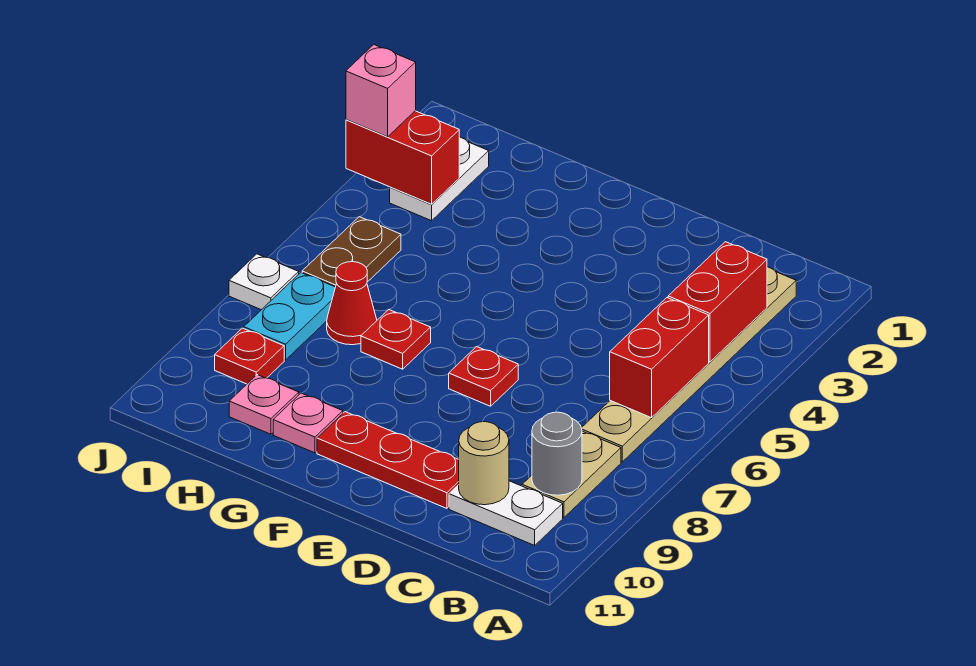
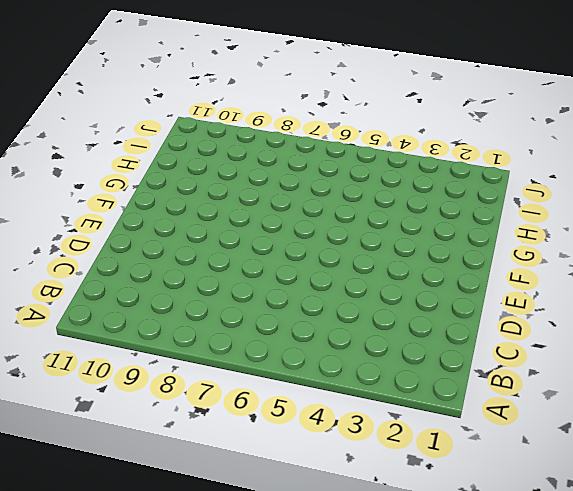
none -> tan 1x6 plate [582,267,796,462]
none -> tan 1x2 plate [522,431,621,518]
none -> white 1x2 plate [449,481,563,545]

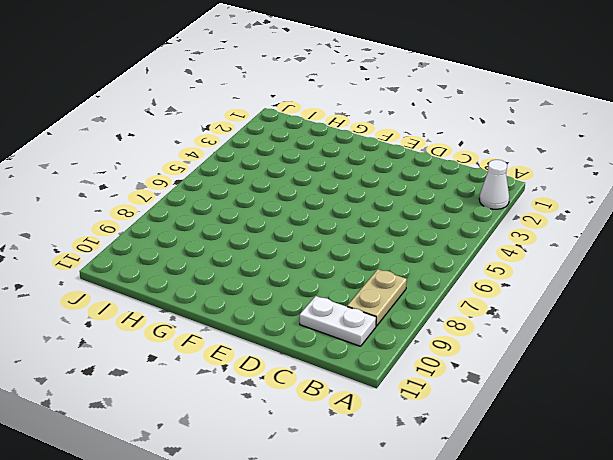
white 1x1 cone [479,160,509,209] -> none
none -> tan 1x6 plate [582,267,796,462]
none -> red 1x3 plate [317,412,459,508]
none -> red 1x1 plate [449,347,518,406]

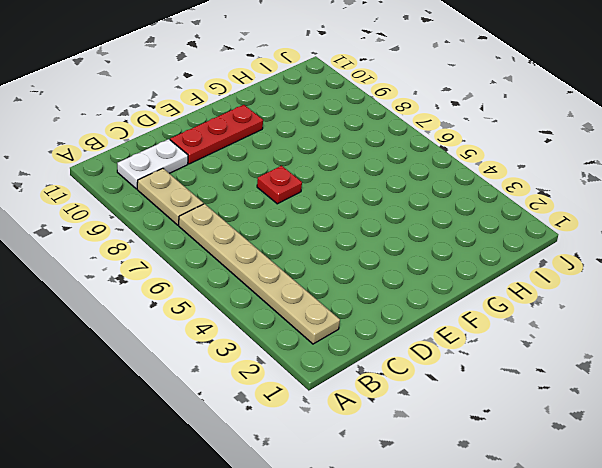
none -> red 1x1 plate [361,310,431,369]
none -> pink 1x1 plate [273,393,343,453]
none -> red 1x1 cone [327,262,377,345]

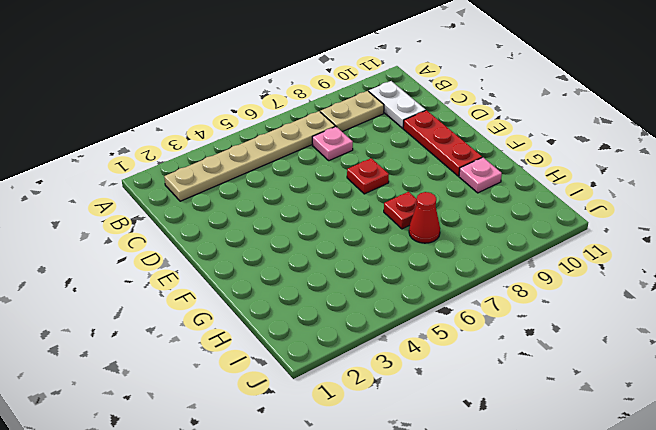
pink 1x1 plate [312,126,353,161] -> pink 1x1 plate moved to [229,375,299,434]
none -> white 1x2 plate [390,137,489,221]
none -> brown 1x2 plate [302,217,401,287]
none -> cyan 1x2 plate [244,273,335,360]

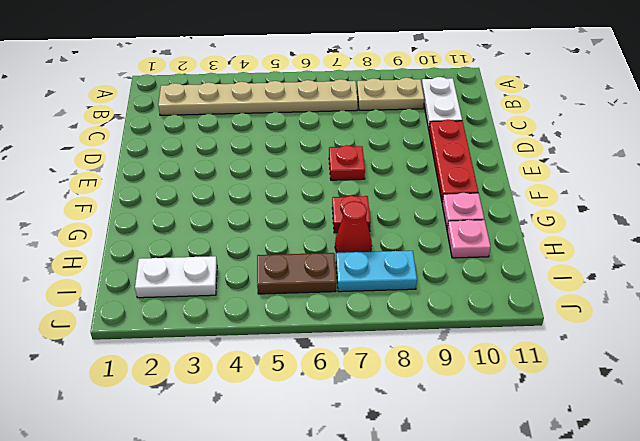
none -> red 1x1 plate [215,328,284,384]
none -> white 1x1 plate [229,254,299,310]
none -> red 1x2 brick [668,242,767,362]

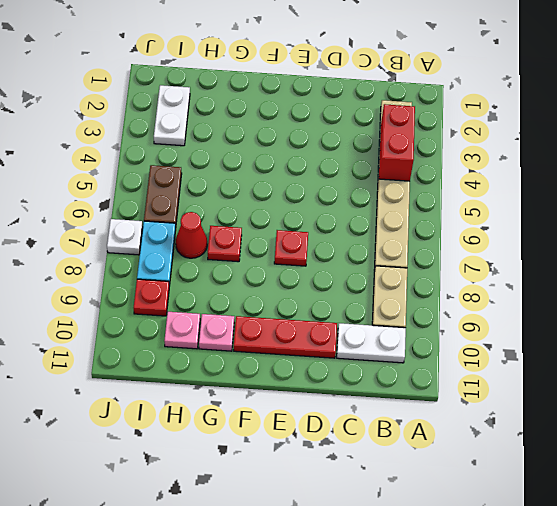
none -> red 1x2 brick [610,298,709,418]
none -> grey 1x1 round brick [532,412,582,495]
none -> tan 1x1 round brick [459,422,509,505]

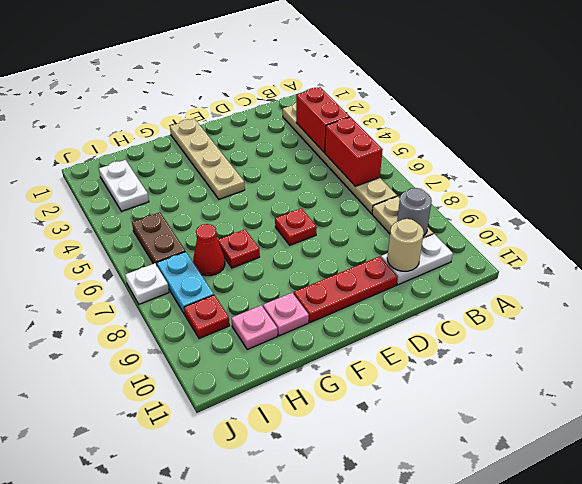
tan 1x4 plate [170,119,245,199] -> none
none -> red 1x2 brick [346,111,459,204]
none -> pink 1x1 brick [346,45,416,137]

